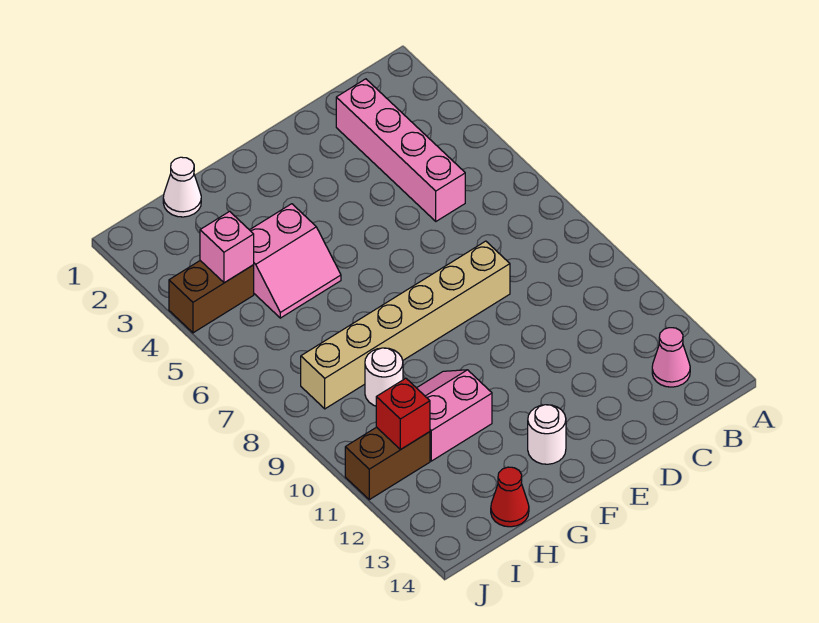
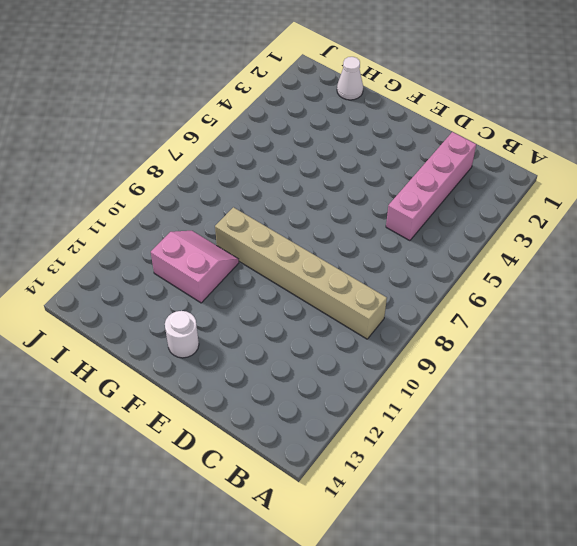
tan 1x6 brick [215,207,387,339] -> tan 1x6 brick moved to [301,241,510,409]
none -> pink 1x1 cone [652,328,690,387]
none -> pink 2x2 slope [250,204,341,318]
none -> white 1x1 round brick [365,348,403,406]

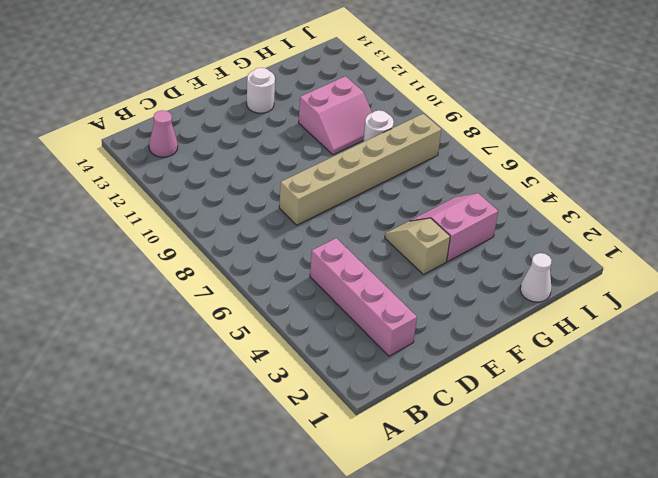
tan 1x2 slope [385,218,450,275] -> none
none -> red 1x1 cone [491,467,529,527]
none -> brown 1x2 brick [169,261,254,333]
none -> brown 1x2 brick [345,427,430,500]

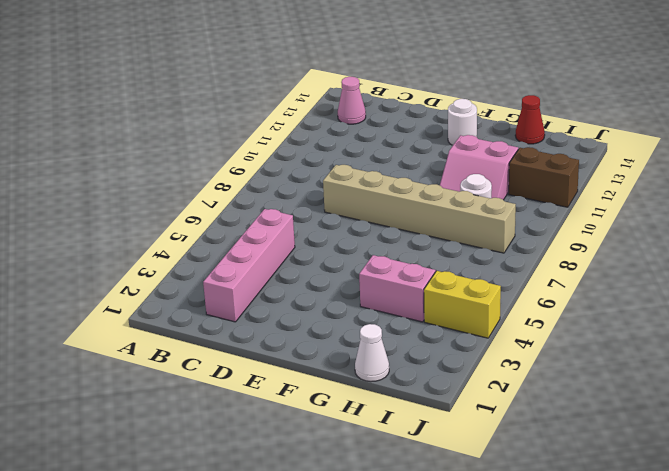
yellow 1x2 brick [424,271,501,338] -> brown 1x2 brick [169,261,254,333]
none -> pink 1x1 brick [200,211,254,283]
none -> red 1x1 brick [376,378,430,450]

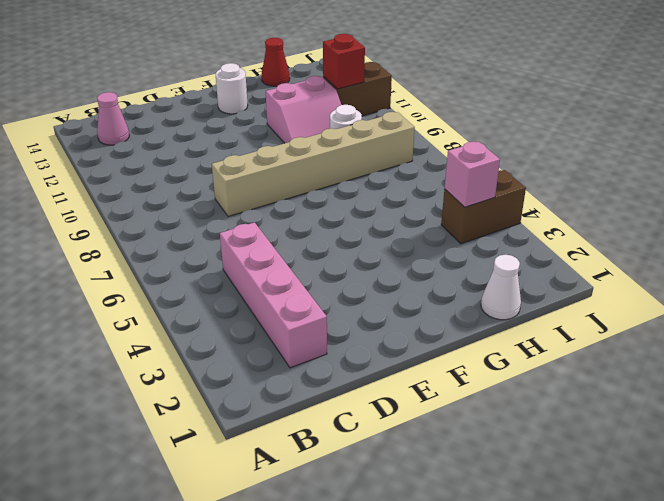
none -> pink 2x2 slope [250,204,341,318]

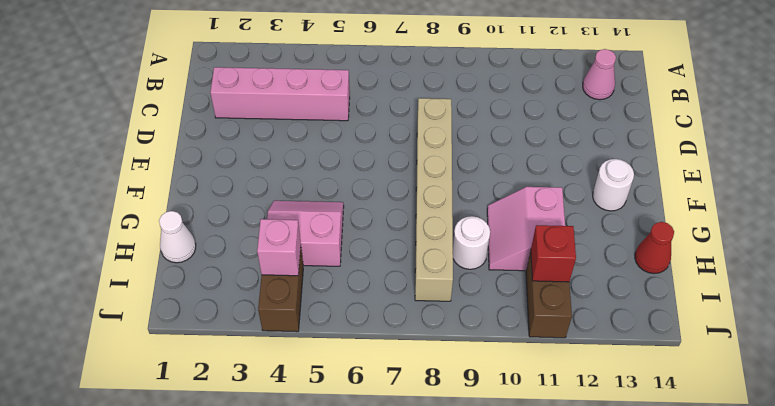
pink 2x2 slope [267,201,344,266] -> pink 2x2 slope turned to [250,204,341,318]

